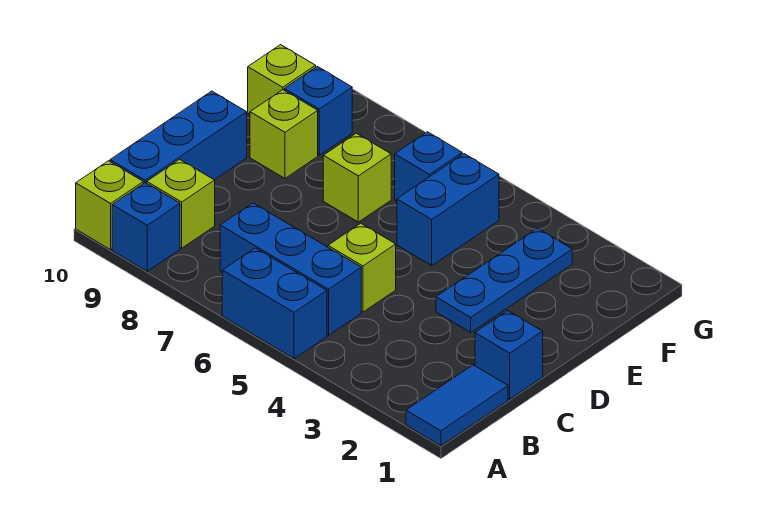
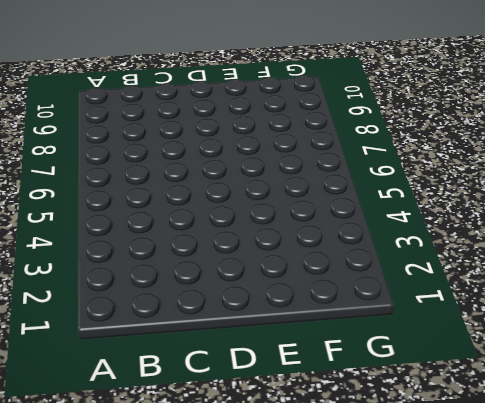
none -> blue 1x2 tile [406,365,508,446]
none -> blue 1x2 brick [222,248,327,359]
none -> blue 1x1 brick [112,183,180,271]

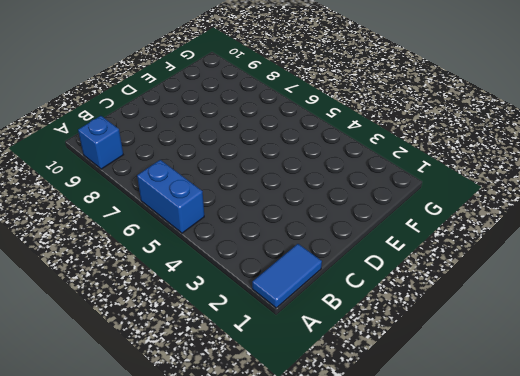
none -> lime 1x1 brick [76,161,143,250]
none -> blue 1x3 brick [220,203,361,335]
none -> lime 1x1 brick [147,159,215,248]

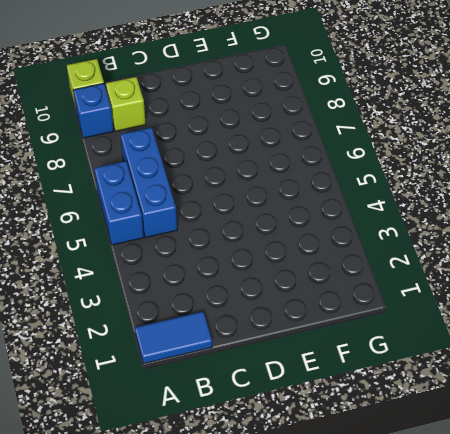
none -> blue 1x3 brick [110,91,247,184]
none -> blue 1x1 brick [475,311,543,399]
none -> lime 1x1 brick [328,223,396,312]

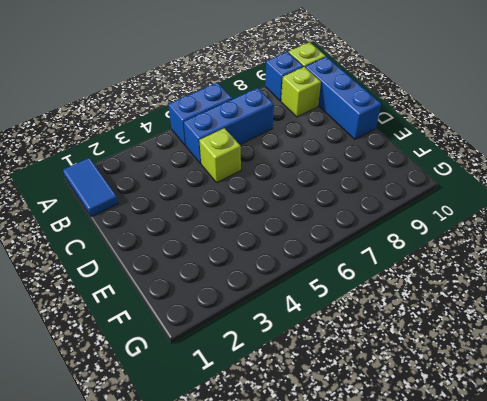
none -> blue 1x1 brick [475,311,543,399]
none -> blue 1x3 plate [436,228,572,332]
none -> blue 1x2 brick [397,154,499,266]

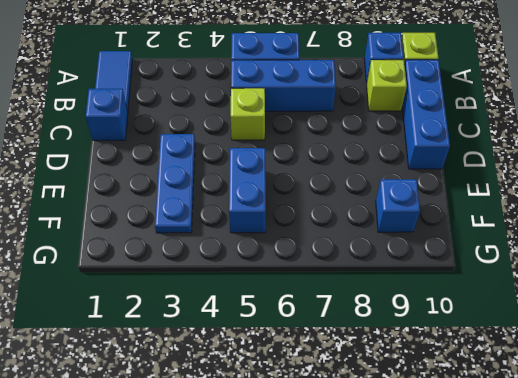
none -> lime 1x1 brick [323,133,391,222]
none -> lime 1x1 brick [250,90,318,178]
none -> blue 1x1 brick [395,132,462,201]

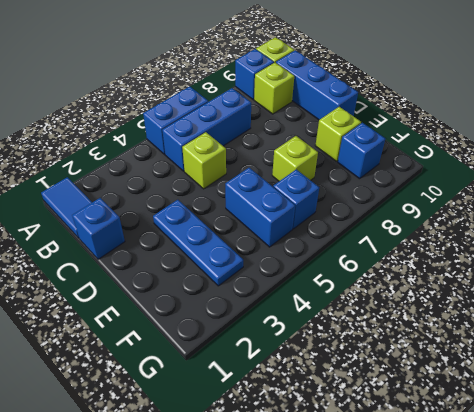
none -> lime 1x1 brick [248,45,316,114]

